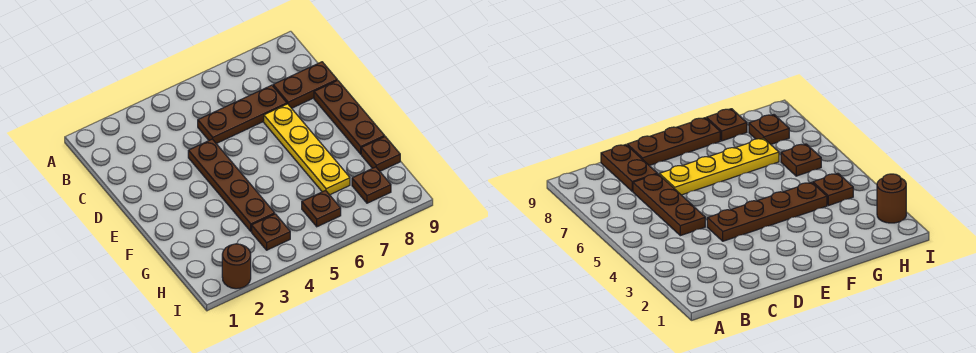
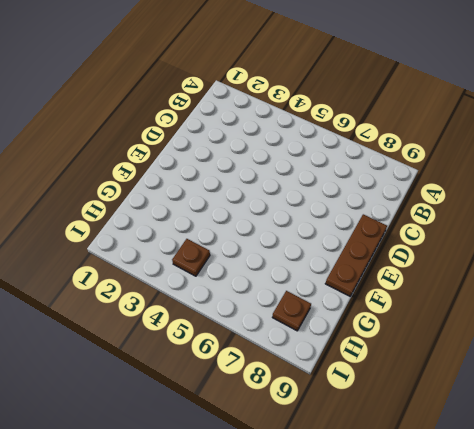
none -> brown 1x3 plate [198,85,287,144]
none -> brown 1x2 plate [273,62,337,108]

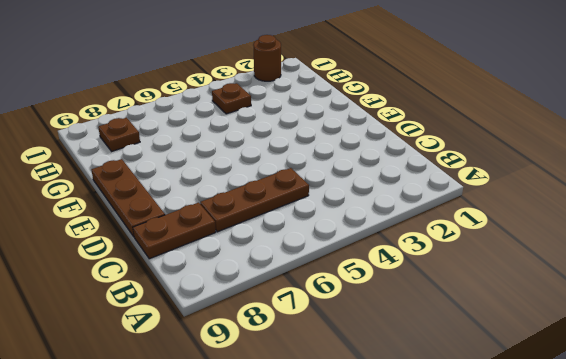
none -> brown 1x4 plate [188,139,275,231]
none -> yellow 1x4 plate [264,104,350,195]

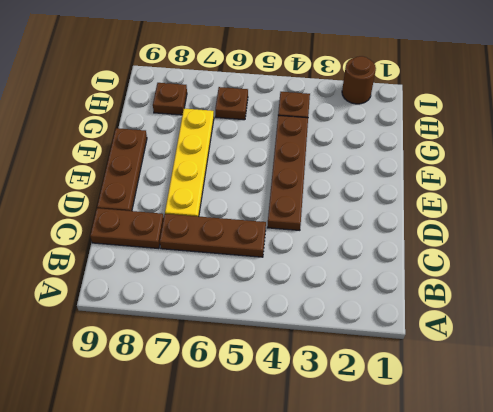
none -> brown 1x1 plate [361,137,400,171]

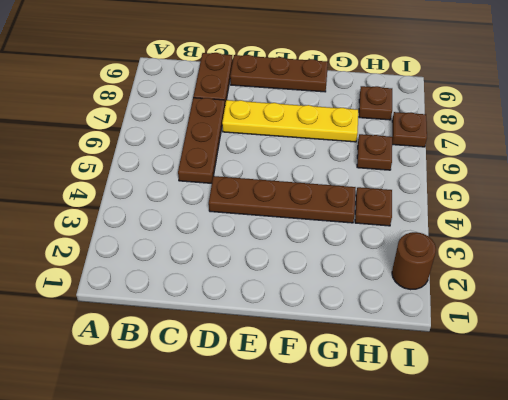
brown 1x1 plate [392,112,427,147] -> brown 1x1 plate moved to [361,137,400,171]

